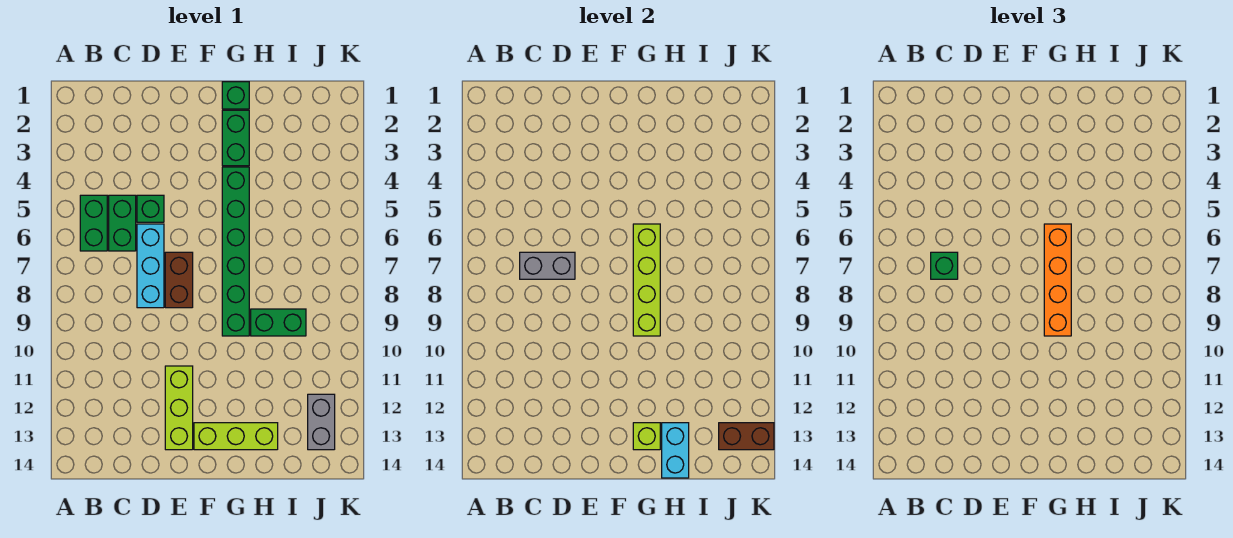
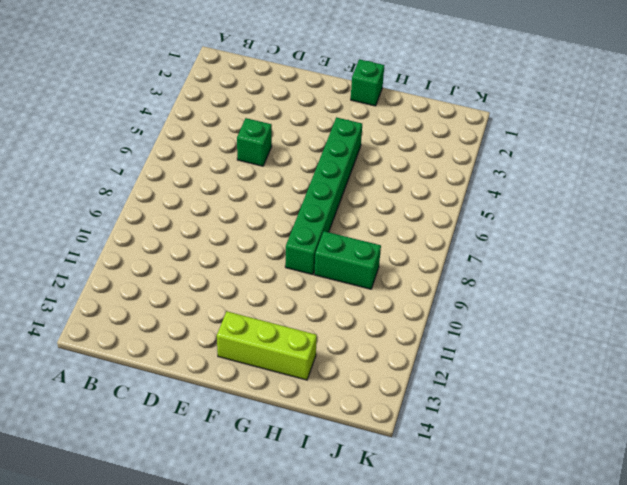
none -> green 1x2 brick [80,195,107,251]
none -> green 1x2 brick [109,195,136,251]
none -> cyan 1x3 brick [137,224,164,308]

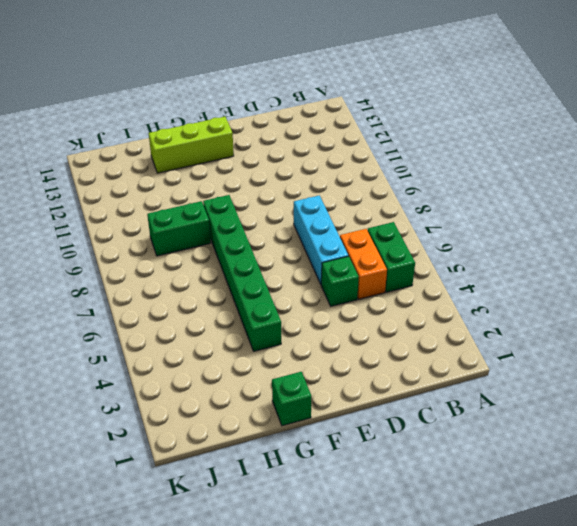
orange 1x2 brick [340,229,387,299] -> green 1x2 brick [109,195,136,251]
none -> brown 1x2 brick [165,252,193,308]
none -> lime 1x3 brick [165,366,193,450]
none -> green 1x2 brick [222,110,249,166]

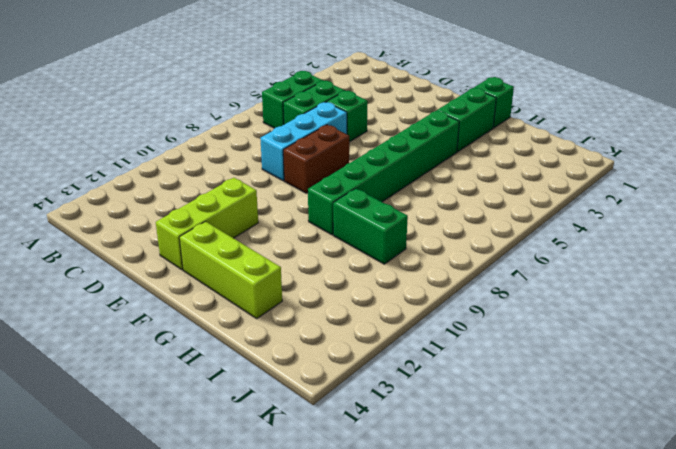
none -> grey 1x2 brick [308,394,335,450]
none -> grey 1x2 brick [520,252,575,279]
none -> lime 1x4 brick [633,224,660,336]

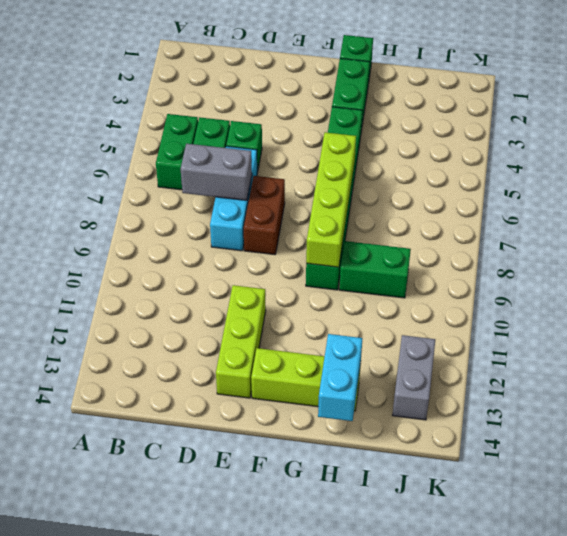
none -> lime 1x1 brick [633,423,660,450]
none -> brown 1x2 brick [719,423,774,450]
none -> green 1x1 brick [931,252,958,279]

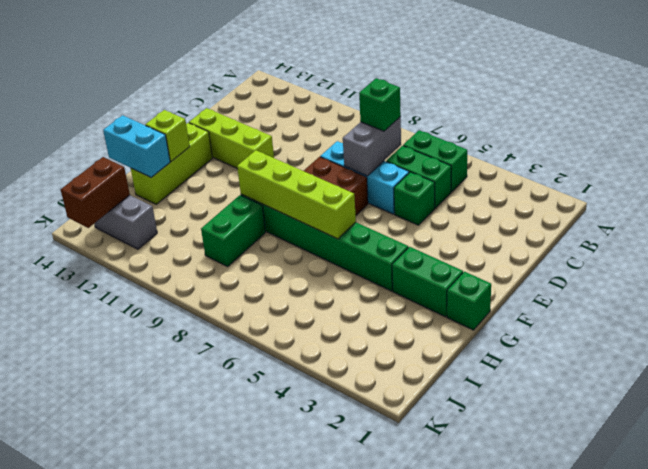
none -> orange 1x4 brick [1044,224,1071,336]

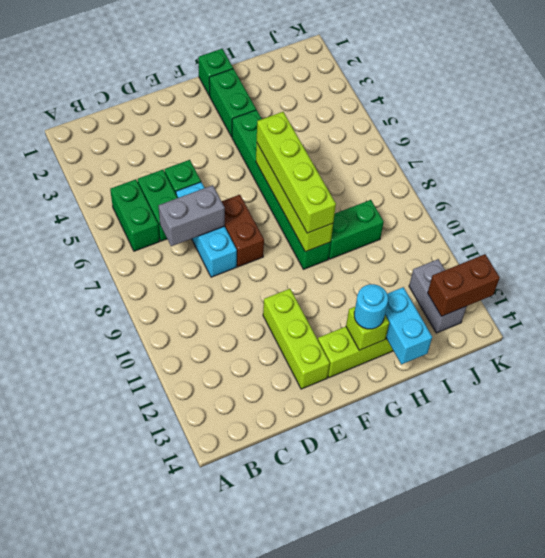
lime 1x4 brick [257,112,336,233] -> orange 1x4 brick [1044,224,1071,336]
cyan 1x1 round brick [354,284,388,329] -> none
none -> green 1x1 brick [931,252,958,279]

